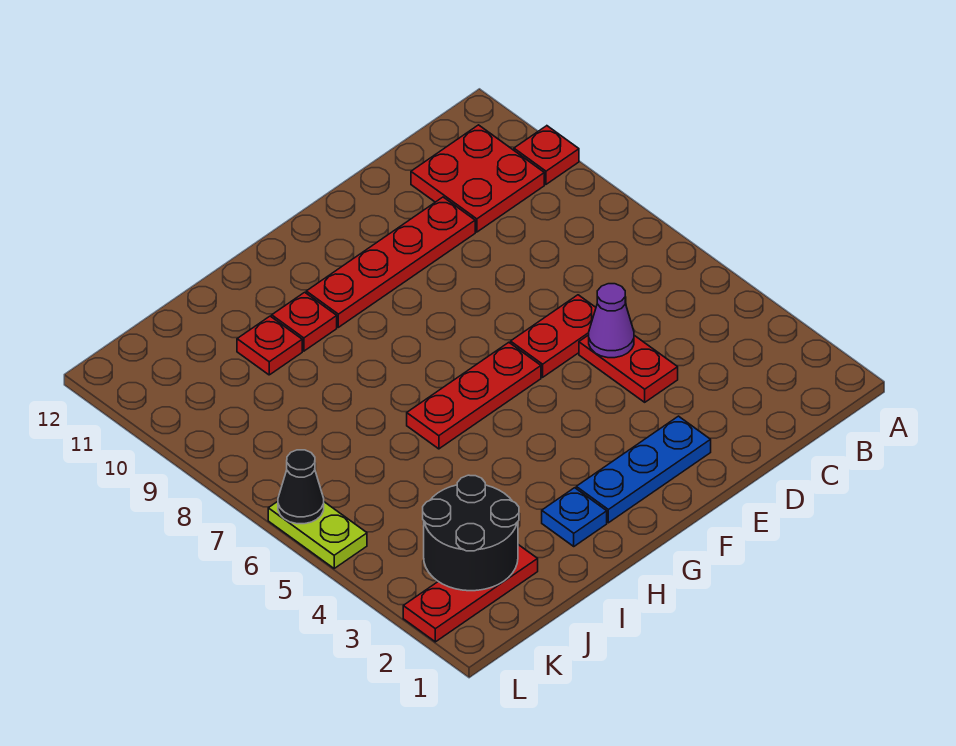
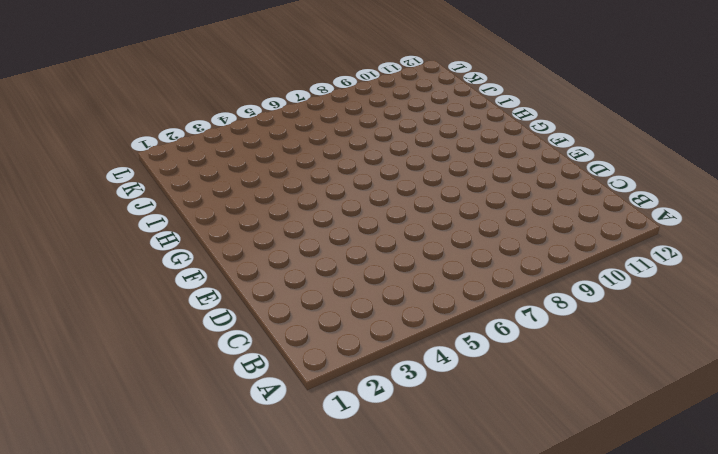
none -> red 1x1 plate [514,126,579,184]
none -> red 2x2 plate [411,125,544,232]
none -> red 1x2 plate [579,335,678,402]

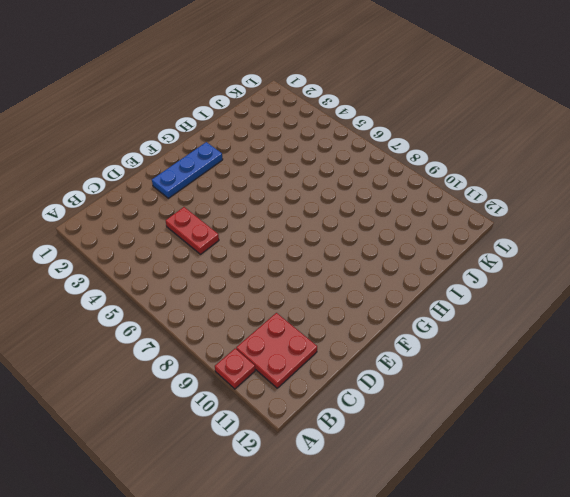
none -> red 1x2 plate [511,295,596,377]
none -> red 1x4 plate [306,197,475,327]
none -> red 1x3 plate [407,342,541,449]

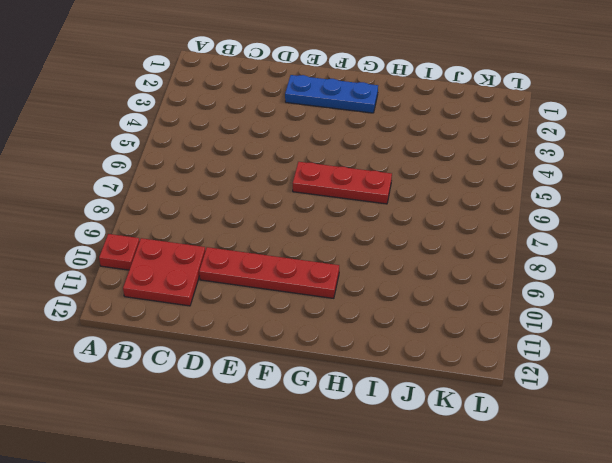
none -> red 1x2 plate [579,335,678,402]
none -> red 1x2 plate [511,295,596,377]
none -> blue 1x1 plate [542,488,607,546]

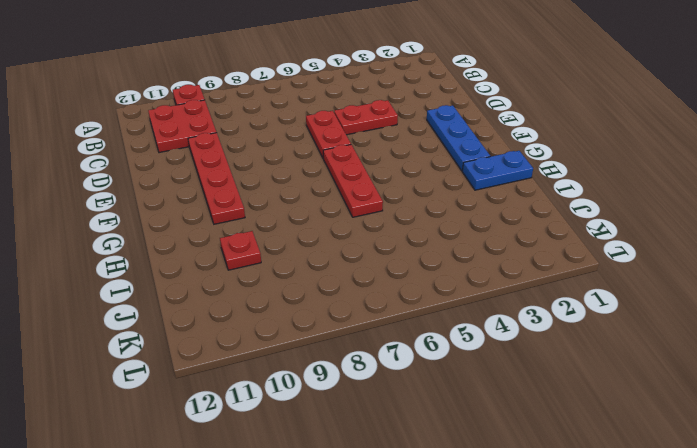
blue 1x2 plate [462,151,533,190] -> blue 1x1 plate [542,488,607,546]
none -> red 1x1 plate [272,292,337,351]
none -> red 1x3 plate [403,545,538,642]
none -> lime 1x2 plate [268,502,367,568]

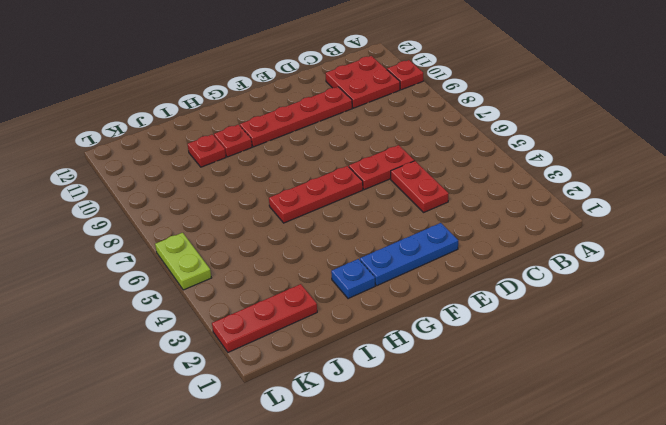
none -> purple 1x1 cone [589,284,634,358]
none -> black 2x2 round brick [423,475,519,591]
none -> black 1x1 cone [278,450,324,524]

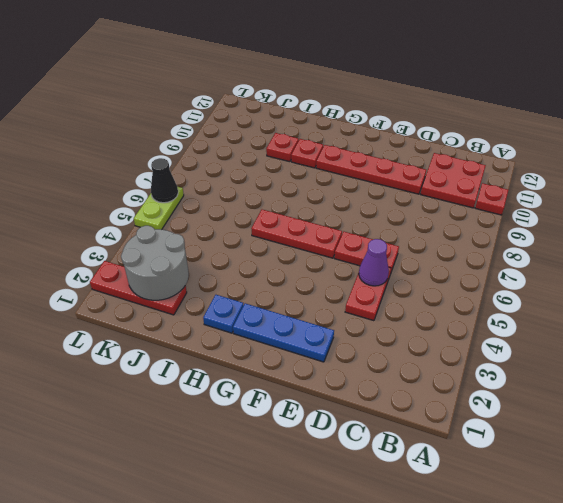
grey 2x2 round brick [121,226,189,300] -> black 2x2 round brick [423,475,519,591]

